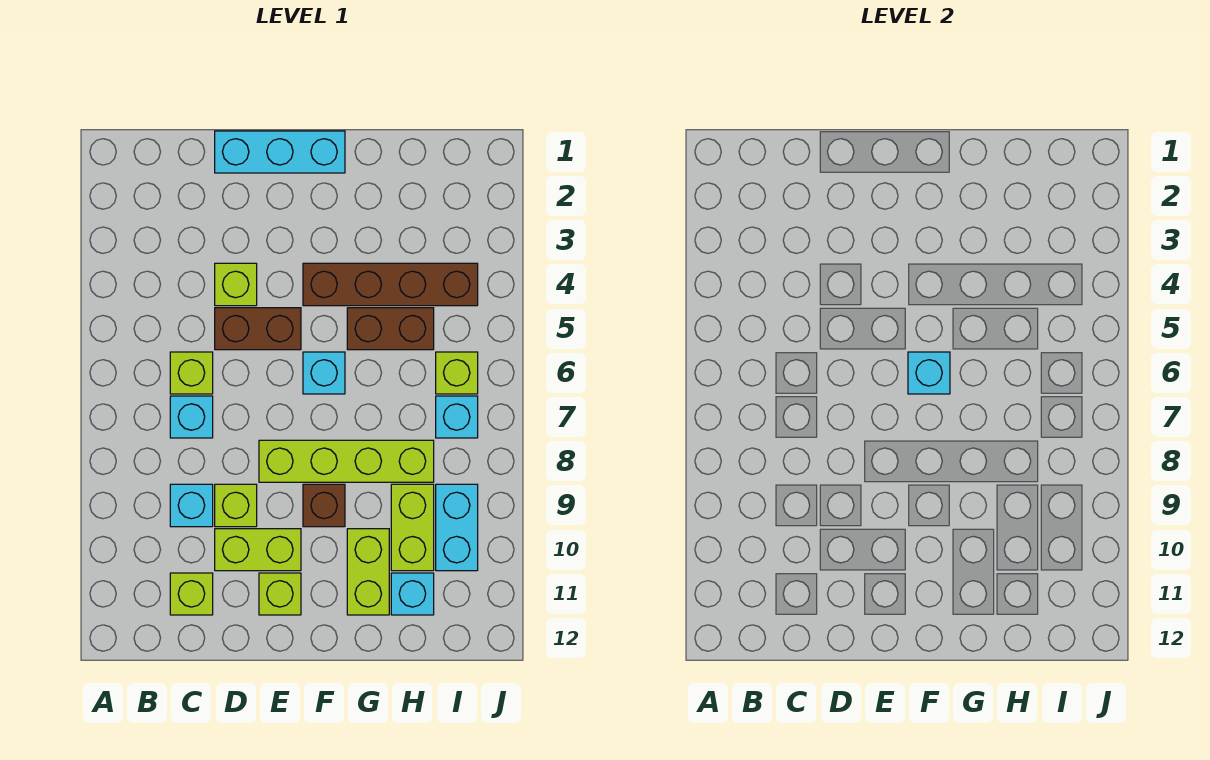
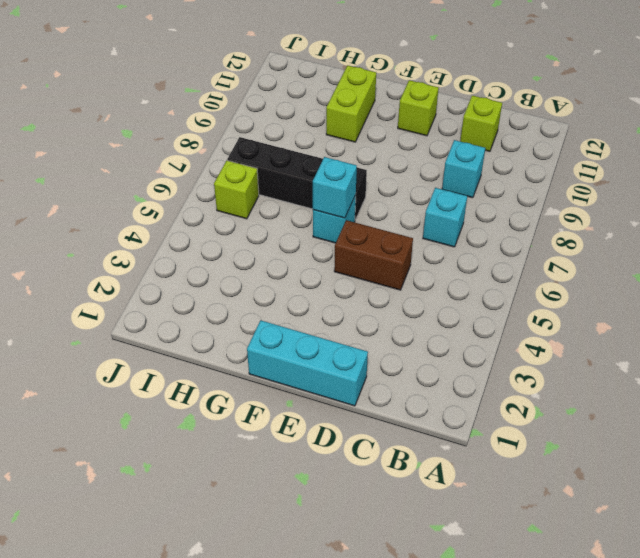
black 1x4 brick [227,137,367,220] -> cyan 1x1 brick [436,396,478,438]
none -> lime 1x1 brick [170,352,213,394]
none -> lime 1x1 brick [215,263,257,306]
none -> lime 1x1 brick [215,484,257,527]

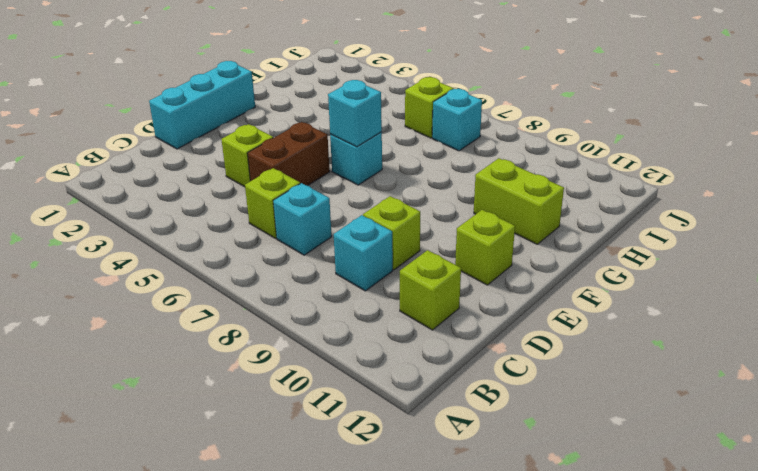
none -> lime 1x2 brick [215,529,301,571]
none -> lime 1x4 brick [259,440,434,482]
none -> brown 1x4 brick [303,263,478,306]

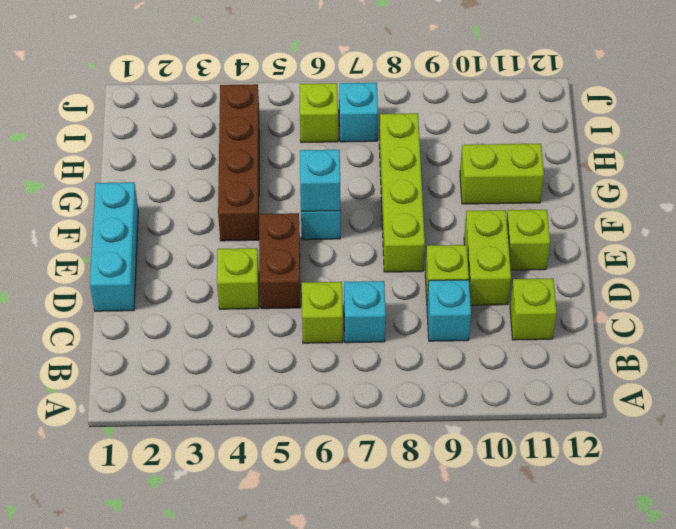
none -> brown 1x1 brick [303,484,345,527]
none -> brown 1x2 brick [347,308,434,350]
none -> lime 1x2 brick [391,484,434,571]

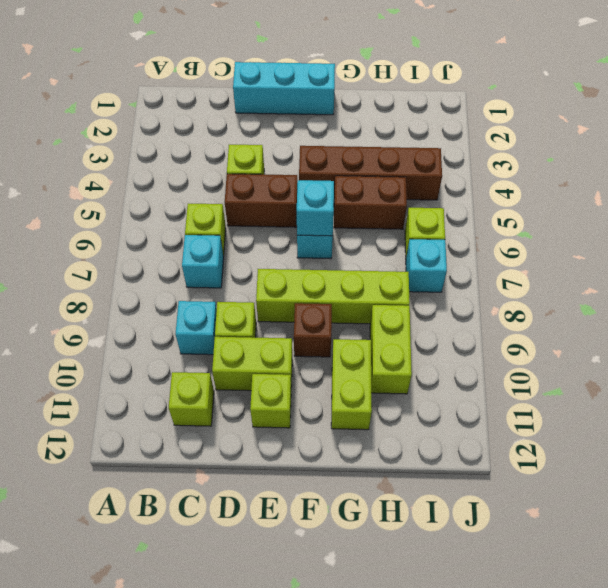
none -> cyan 1x1 brick [391,573,434,615]
none -> cyan 1x2 brick [436,484,478,571]

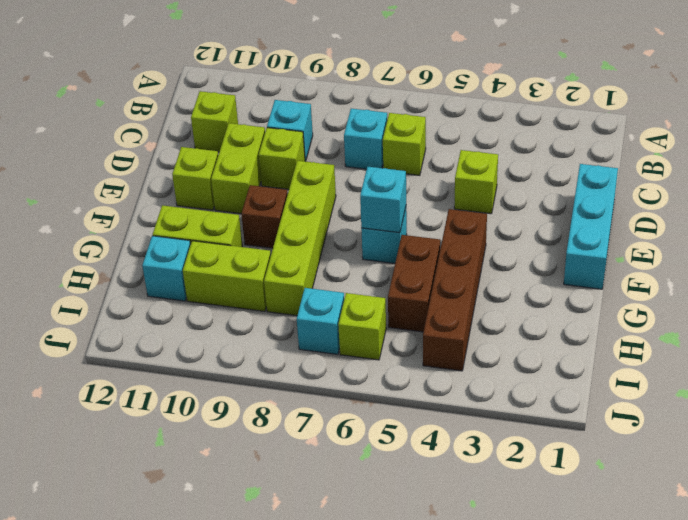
none -> brown 1x2 brick [215,308,301,350]
none -> cyan 1x2 brick [436,484,478,571]

